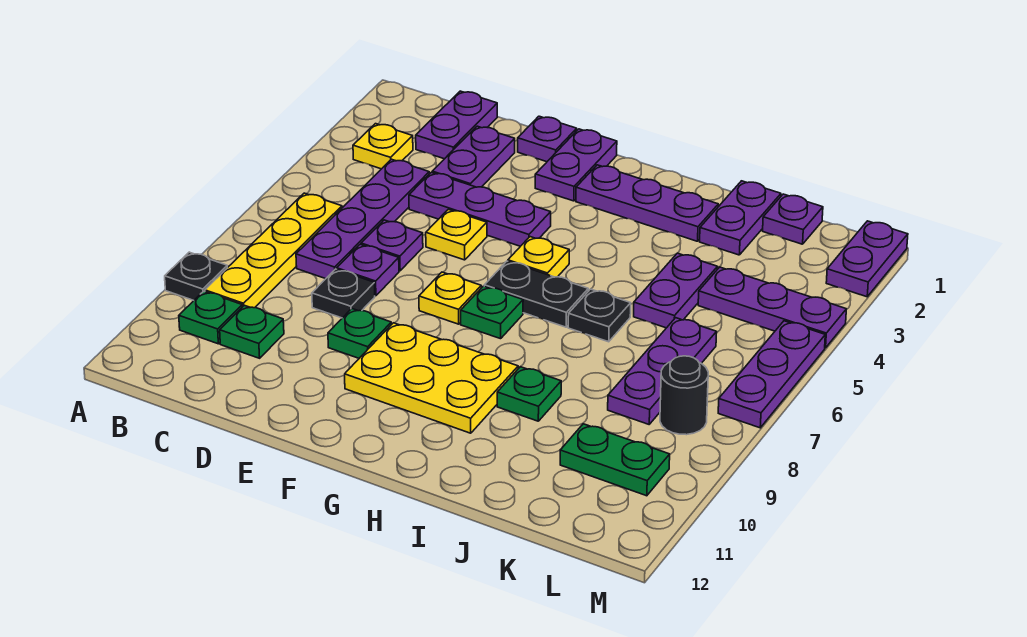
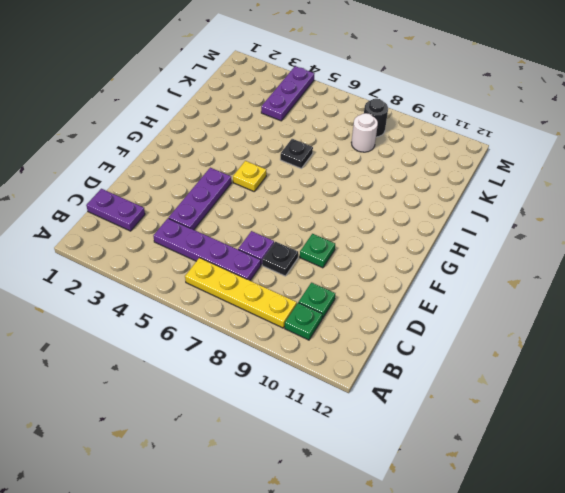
white 1x1 round brick [351,113,378,152] -> purple 1x3 plate [608,318,717,424]
none -> black 1x1 plate [165,252,227,300]
none -> yellow 1x1 plate [353,124,413,169]
none -> purple 1x2 plate [432,126,515,187]
none -> purple 1x1 plate [361,220,423,271]

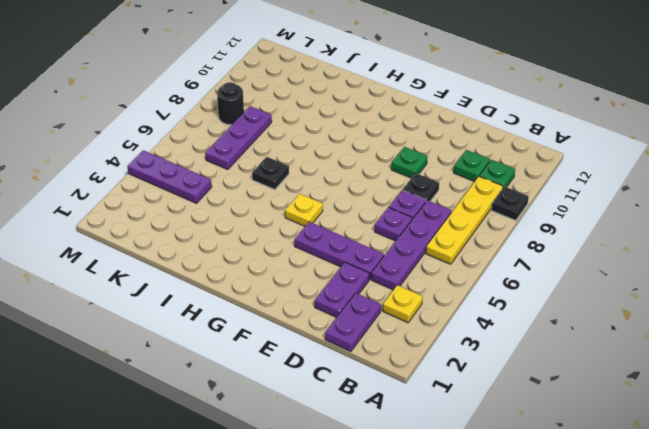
none -> purple 1x1 plate [518,116,577,162]
none -> yellow 1x1 plate [426,209,487,260]
none -> purple 1x2 plate [535,129,617,201]
none -> yellow 1x1 plate [419,272,481,324]

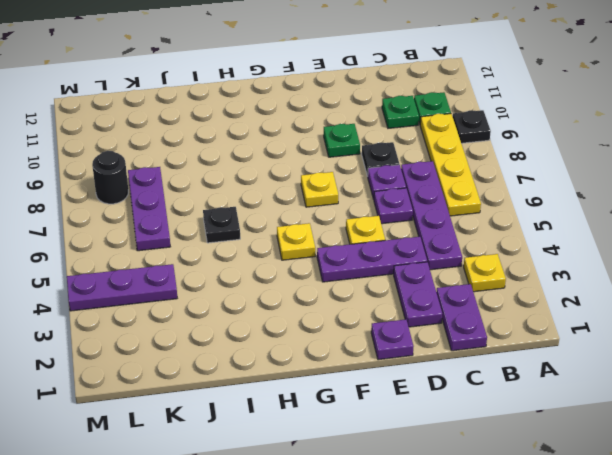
none -> purple 1x2 plate [535,129,617,201]
none -> yellow 2x3 plate [345,323,518,433]
none -> purple 1x3 plate [576,165,718,241]
none -> black 1x2 plate [484,261,588,327]

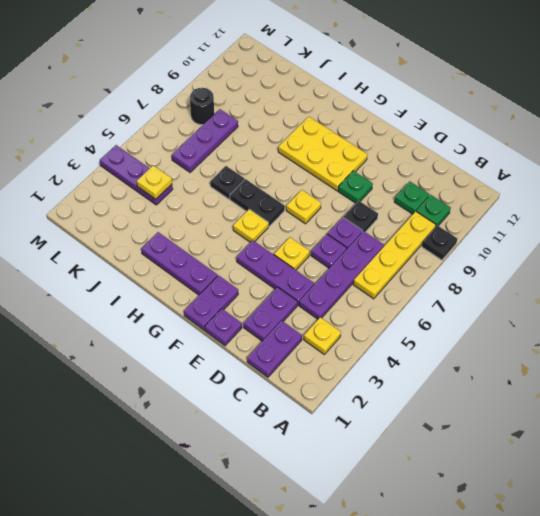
yellow 1x1 plate [137,165,172,199] -> none
none -> green 1x1 plate [461,286,523,339]
none -> green 1x1 plate [497,367,561,421]
none -> purple 1x2 plate [700,181,781,255]
none -> purple 1x2 plate [634,253,717,328]

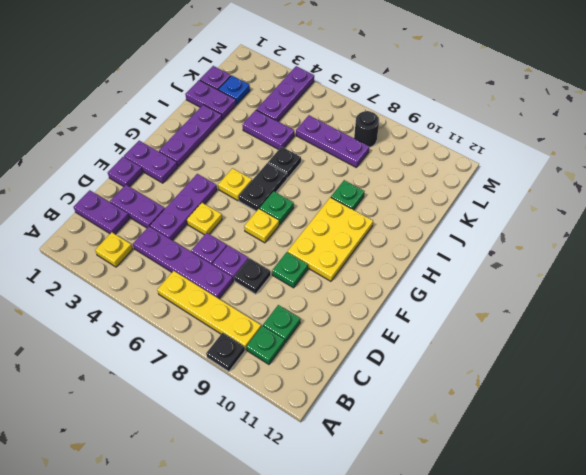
blue 1x1 plate [218,75,250,104] -> none
none -> green 1x2 plate [560,424,670,496]
none -> purple 1x2 plate [826,221,908,297]
none -> purple 1x3 plate [718,321,825,428]

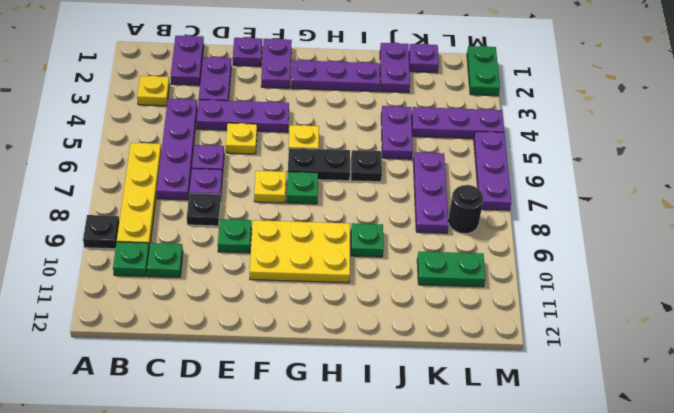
green 1x2 plate [467,46,500,96] -> purple 1x2 plate [826,221,908,297]

